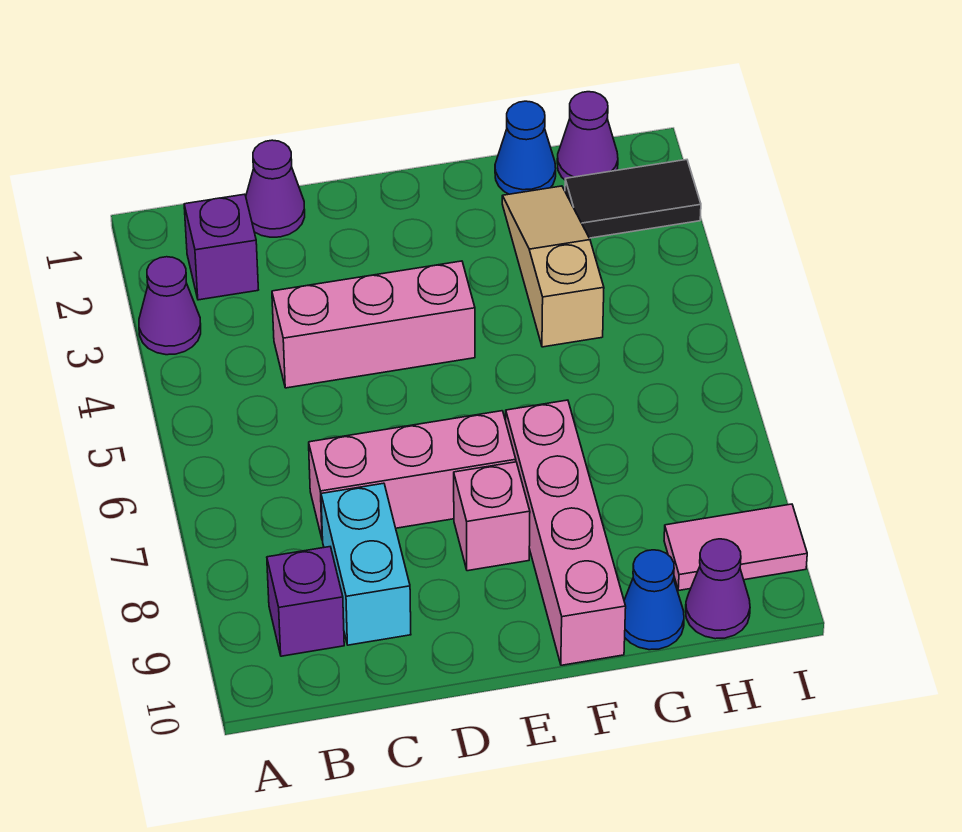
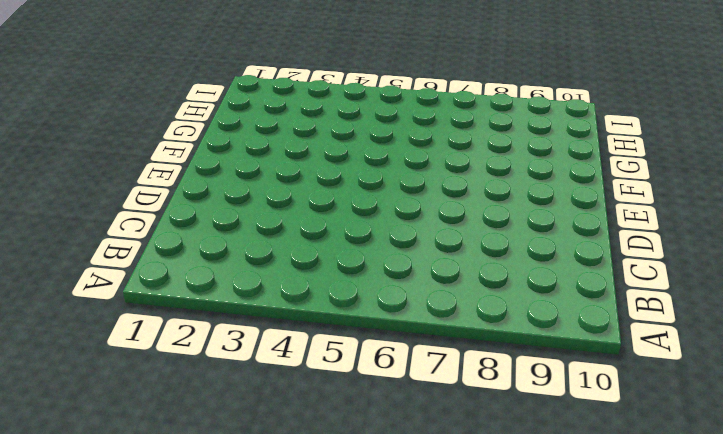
none -> purple 1x1 cone [139,257,201,355]
none -> purple 1x1 brick [184,194,258,300]
none -> purple 1x1 brick [267,547,344,656]

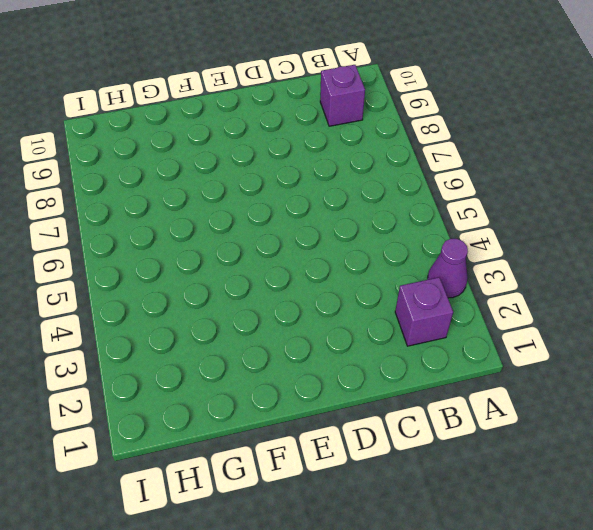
none -> purple 1x1 cone [246,140,305,237]
none -> pink 1x3 brick [272,261,475,388]
none -> pink 1x3 brick [309,411,516,540]

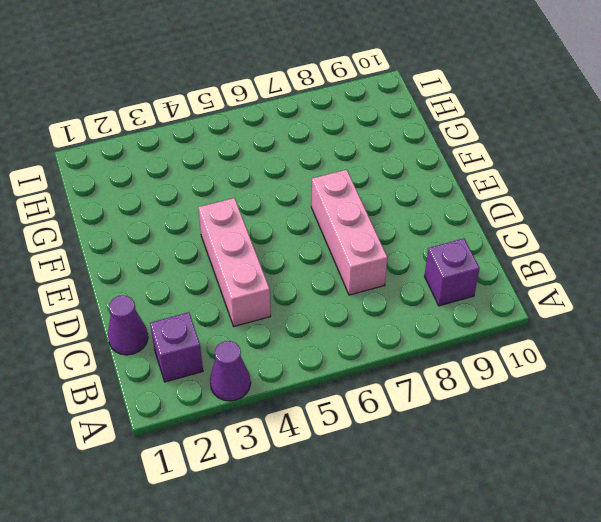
none -> cyan 1x2 brick [321,483,411,645]
none -> pink 1x1 brick [454,462,530,571]
none -> pink 1x4 brick [506,400,626,665]

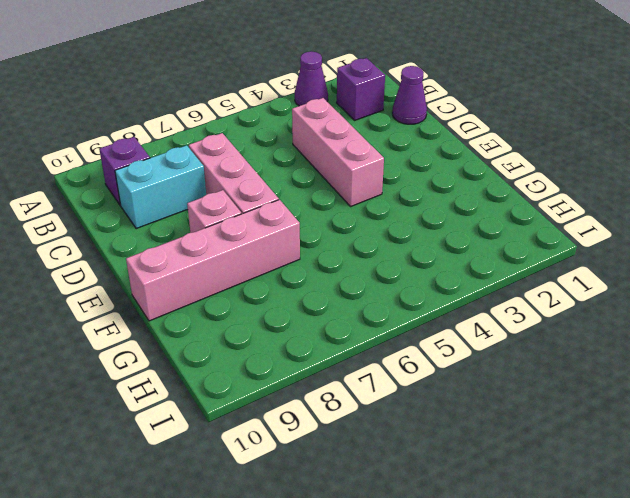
none -> blue 1x1 cone [495,101,556,194]
none -> tan 1x3 slope [502,186,604,347]
none -> blue 1x1 cone [624,550,684,650]

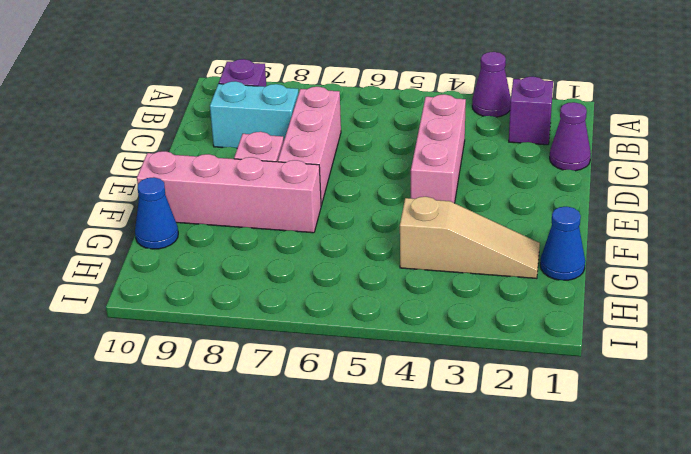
none -> purple 1x1 cone [557,92,618,180]
none -> black 1x2 tile [565,160,701,238]
none -> pink 1x2 tile [664,504,807,590]

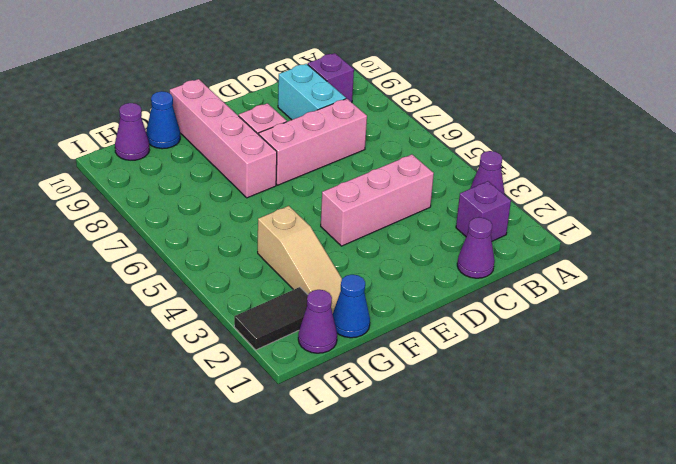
none -> pink 1x2 tile [664,504,807,590]

